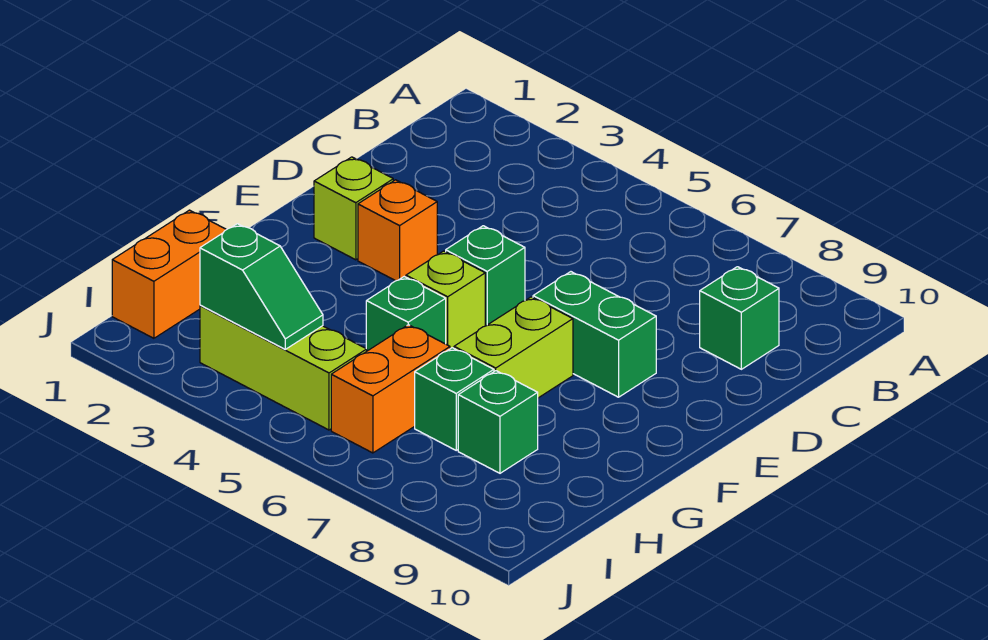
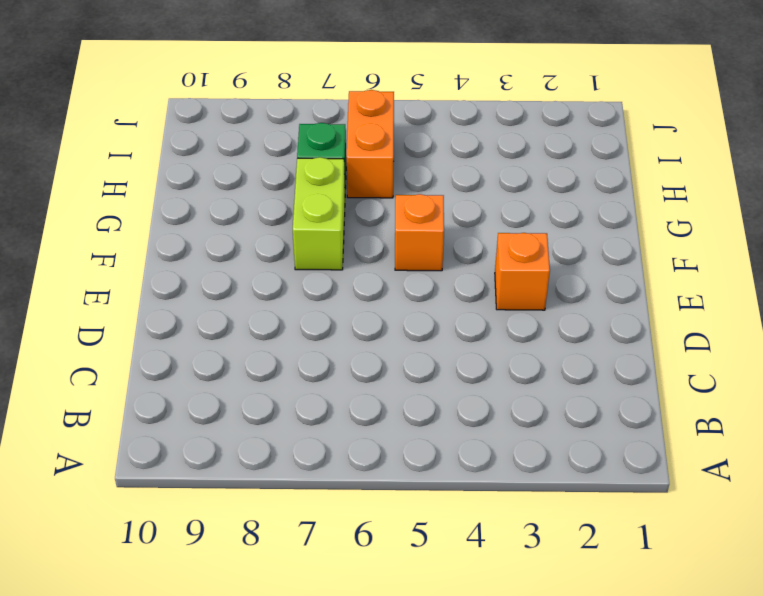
orange 1x1 brick [395,194,444,271] -> lime 1x1 brick [406,251,485,349]
none -> green 1x1 brick [700,267,779,369]
none -> lime 1x1 brick [314,157,393,260]
none -> green 1x1 brick [446,226,525,326]

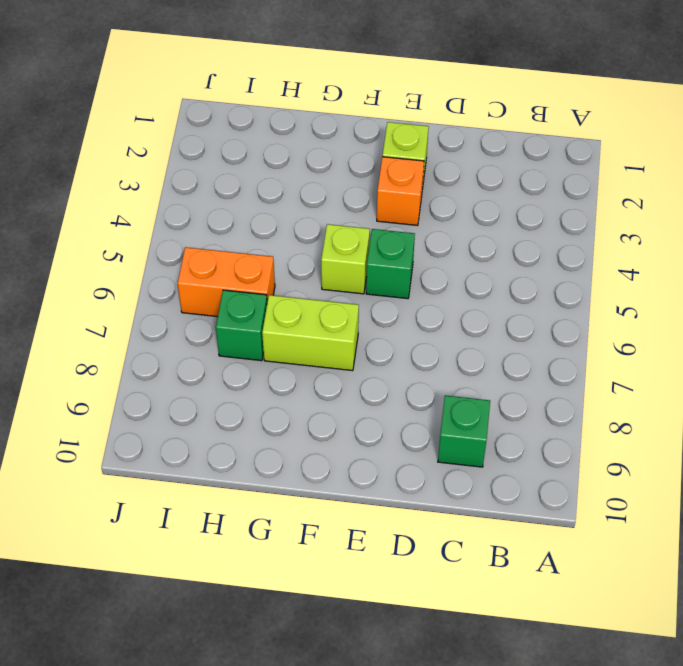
none -> green 1x2 brick [533,272,656,397]
none -> green 1x1 brick [366,277,446,351]
none -> orange 1x2 brick [112,210,226,338]

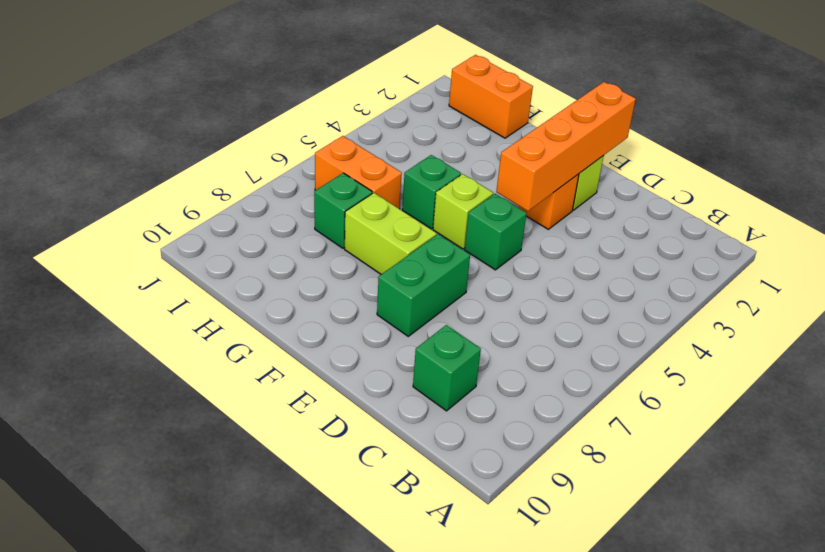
orange 1x4 brick [496,82,636,211] -> none
none -> green 1x1 brick [458,371,538,473]
none -> lime 1x3 brick [200,305,367,430]
none -> green 1x2 slope [200,224,323,349]

